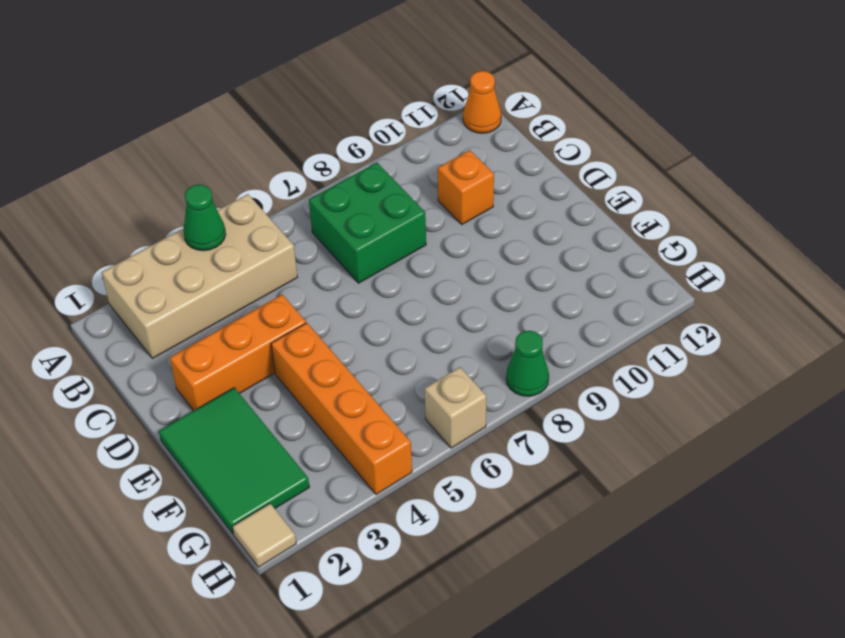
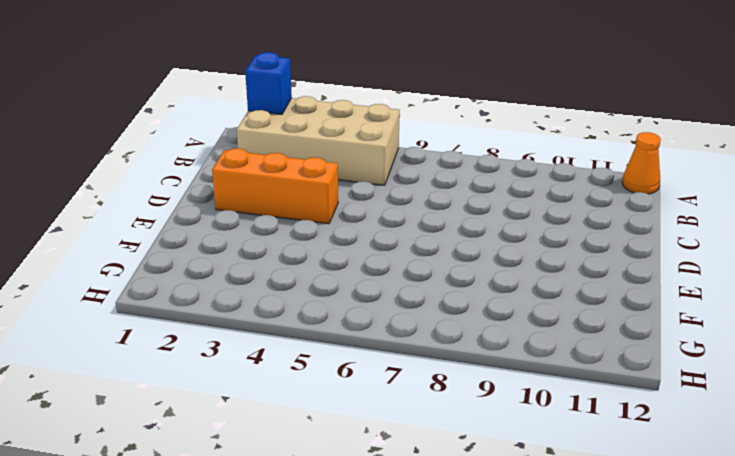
blue 1x1 brick [245,52,292,114] -> none
none -> green 2x2 brick [309,163,426,283]
none -> orange 1x1 brick [438,150,494,224]

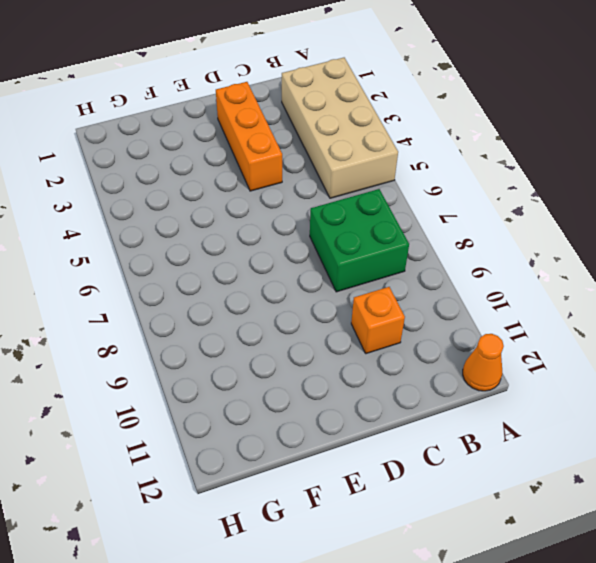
none -> green 2x3 tile [159,388,309,534]
none -> orange 1x4 brick [271,323,412,494]

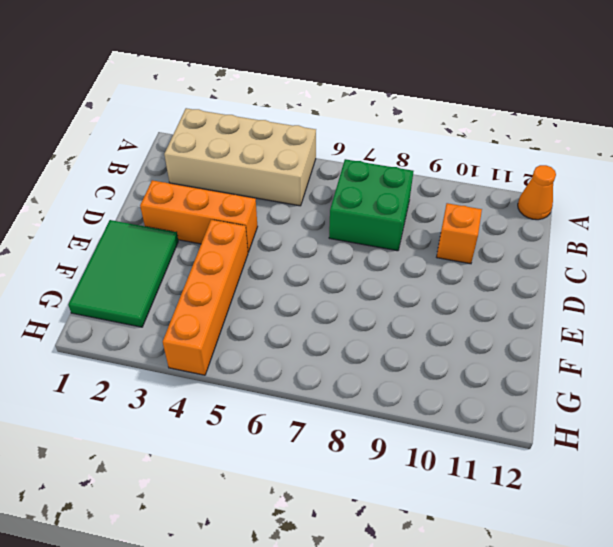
none -> tan 1x1 tile [232,504,296,567]
none -> tan 1x1 brick [425,367,486,448]

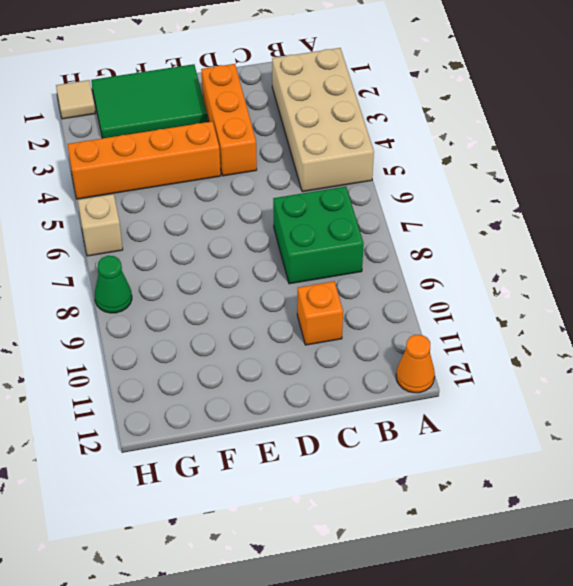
none -> green 1x1 cone [183,185,226,251]

